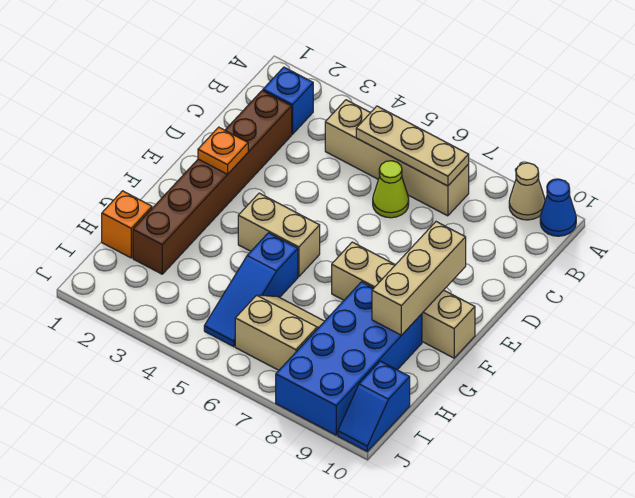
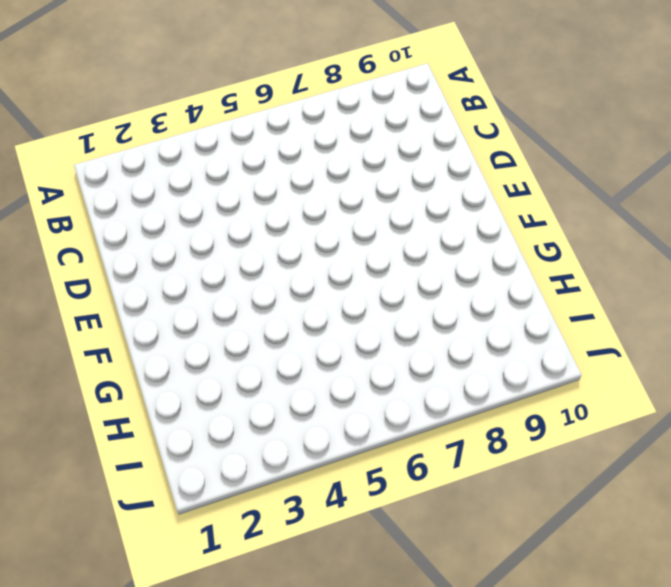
none -> tan 1x1 cone [509,163,545,220]
none -> blue 1x1 cone [540,179,576,236]
none -> blue 1x1 brick [263,67,313,134]

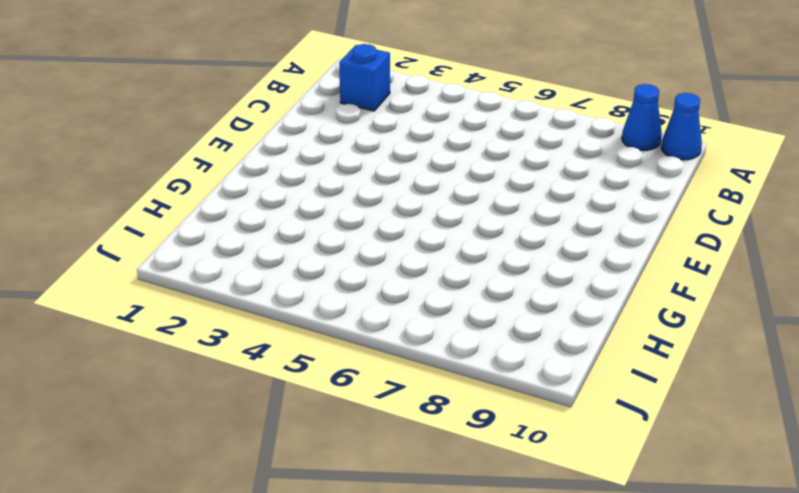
blue 1x1 cone [622,84,662,150] -> tan 1x1 cone [509,163,545,220]
none -> tan 1x4 brick [325,100,469,216]
none -> brown 1x6 brick [133,91,292,274]
none -> lime 1x1 cone [373,161,409,218]

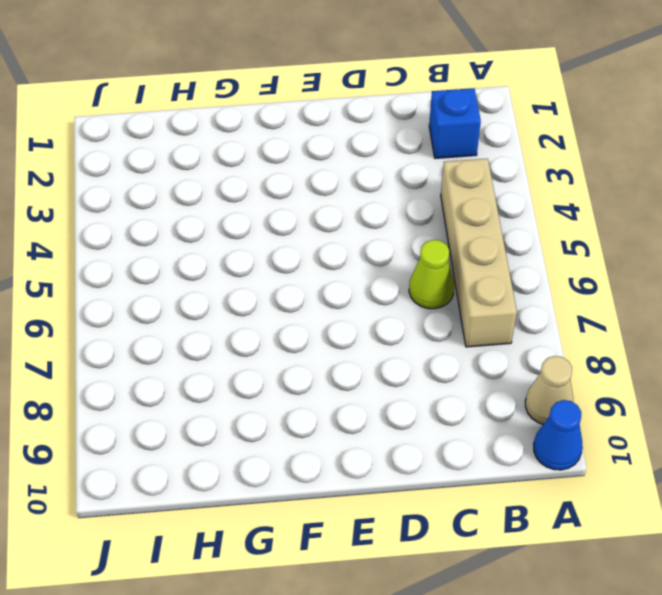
none -> brown 1x6 brick [133,91,292,274]
none -> tan 1x2 brick [238,193,320,277]
none -> tan 1x4 brick [332,242,475,358]

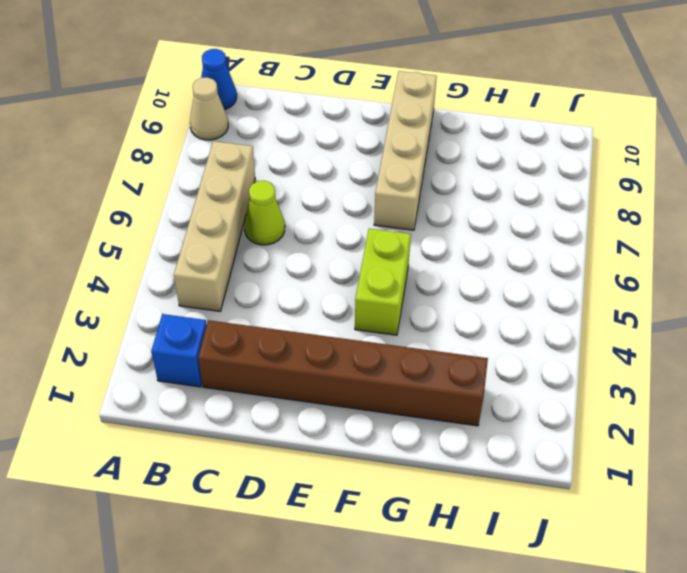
lime 1x2 brick [355,229,411,335] -> tan 1x2 brick [238,193,320,277]
none -> blue 1x3 slope [204,233,298,347]
none -> blue 2x4 brick [276,282,422,435]
none -> orange 1x1 brick [102,191,152,258]

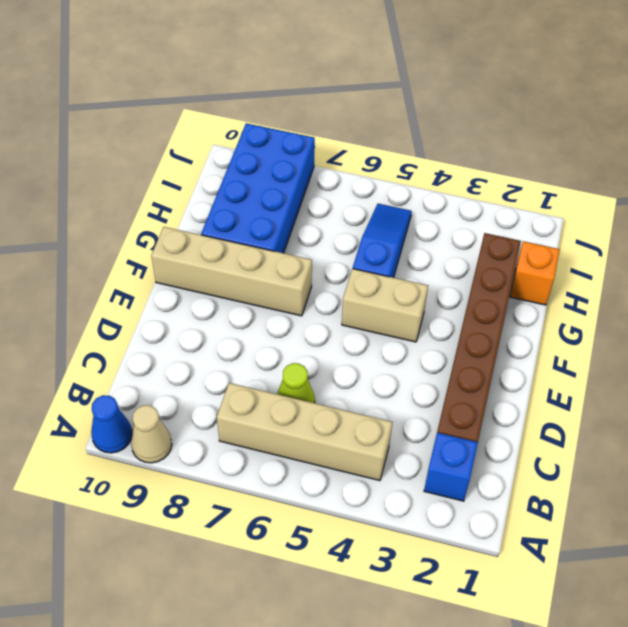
none -> tan 2x2 slope [235,295,324,370]
none -> blue 1x2 slope [338,361,410,451]
none -> tan 1x3 plate [356,106,469,186]

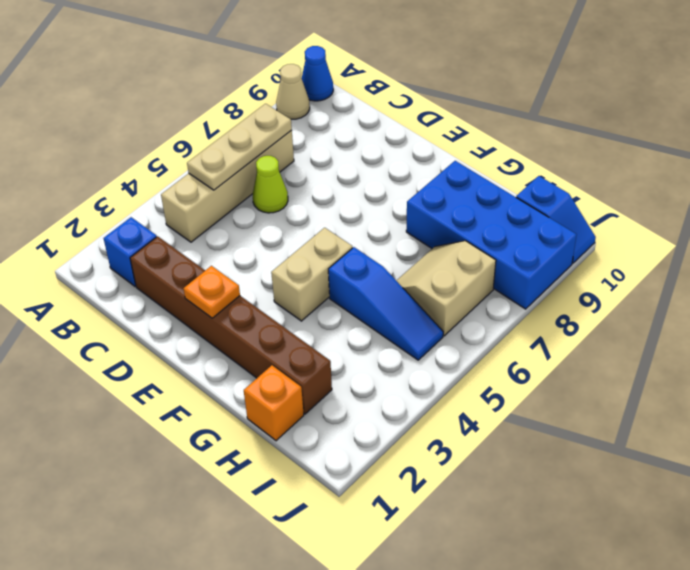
none -> tan 1x4 brick [332,242,475,358]
none -> tan 1x3 brick [372,222,466,335]

